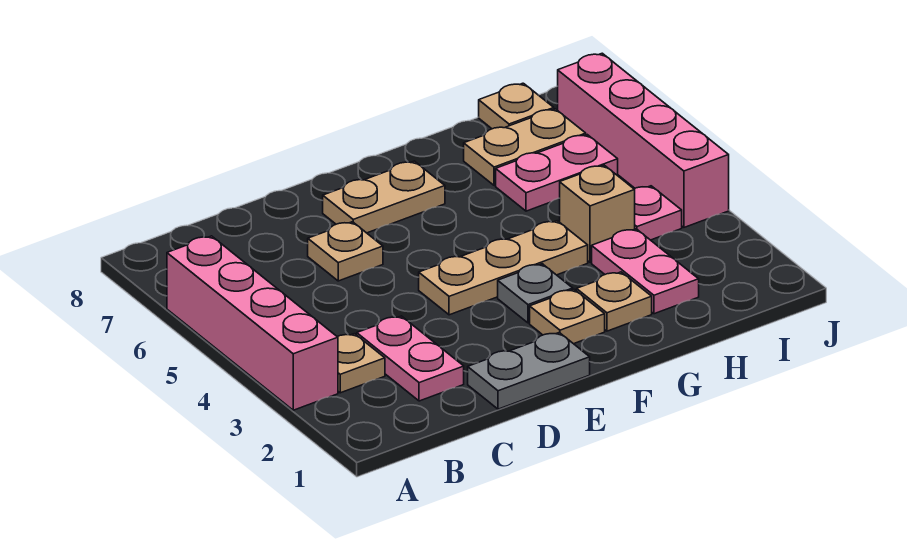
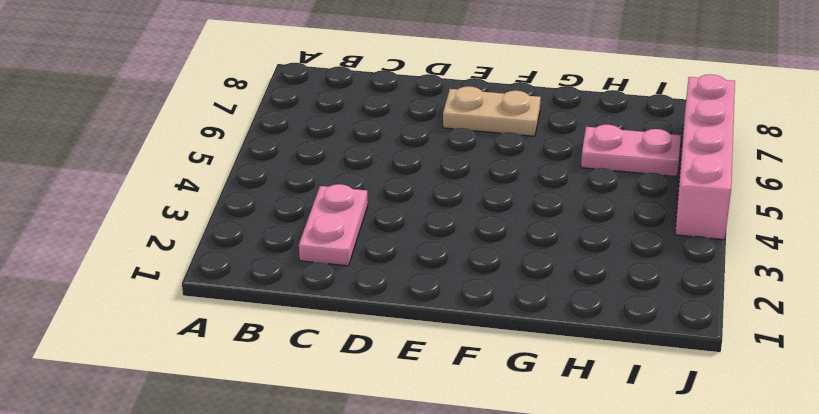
none -> pink 1x4 brick [167,236,338,410]
none -> tan 1x1 plate [337,334,385,393]
none -> grey 1x2 plate [468,333,590,409]

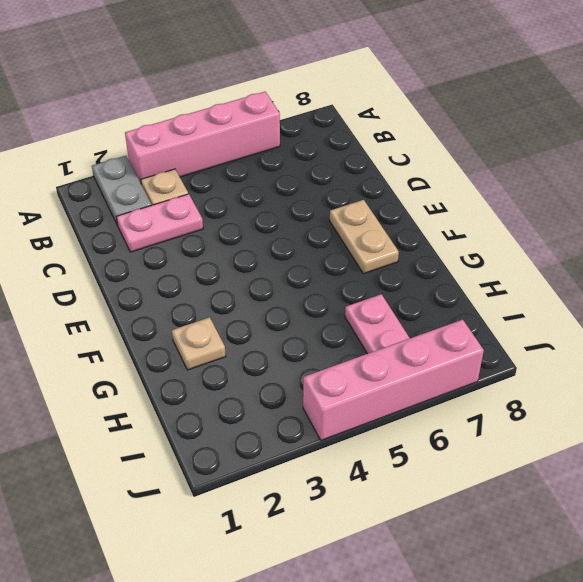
grey 1x2 plate [92,156,151,225] -> grey 1x2 plate moved to [468,333,590,409]
none -> tan 1x1 plate [308,222,383,281]
none -> tan 1x3 plate [419,221,588,315]
none -> tan 1x1 plate [530,289,605,344]

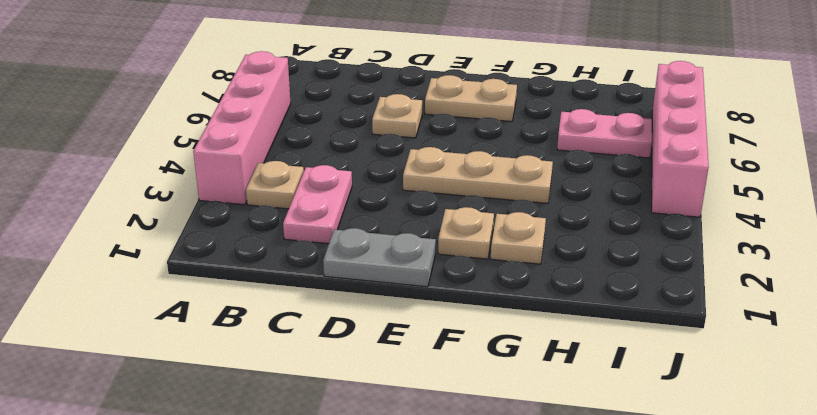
none -> grey 1x1 plate [498,264,573,323]
none -> pink 1x2 plate [592,229,699,314]
none -> tan 1x1 brick [560,165,635,262]

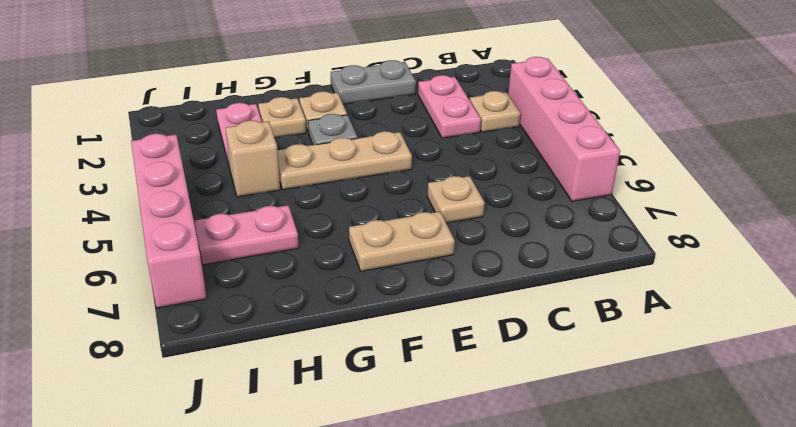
none -> tan 1x2 plate [464,109,586,186]
none -> pink 1x1 plate [634,186,682,240]
none -> tan 1x1 plate [479,83,554,129]

